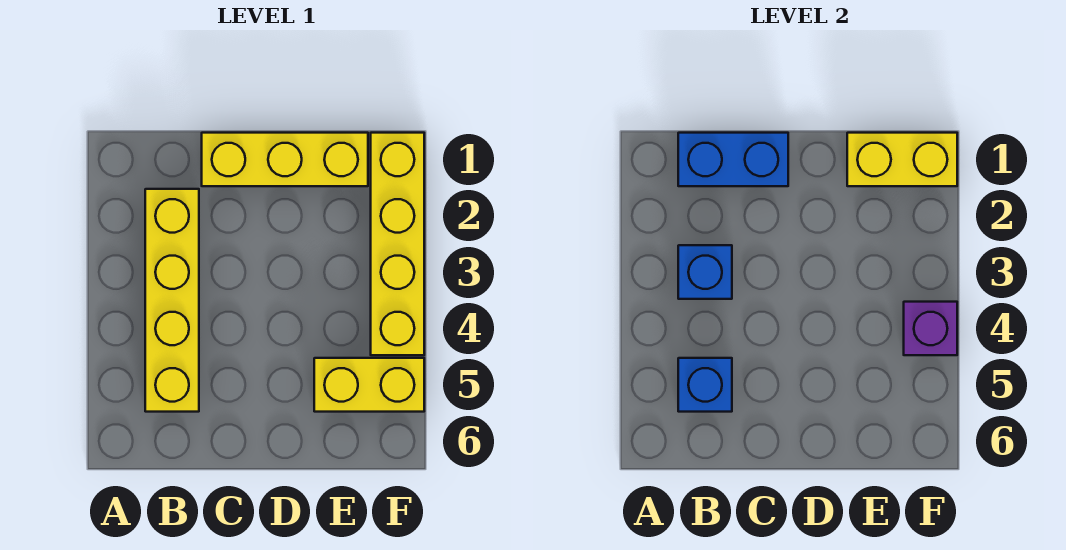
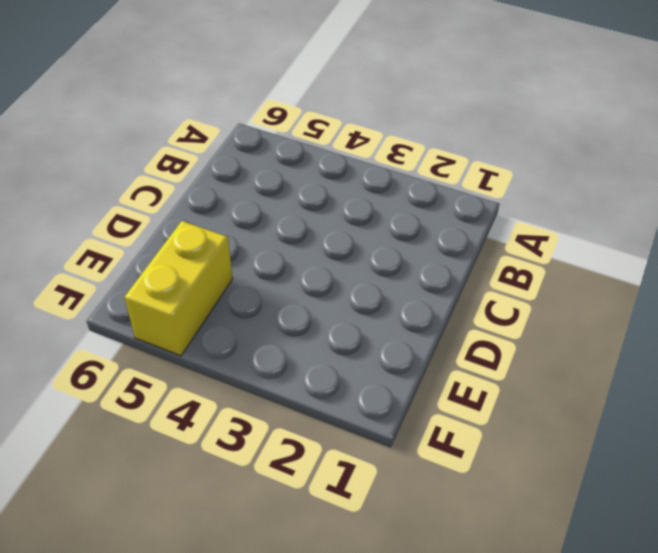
none -> yellow 1x4 brick [145,189,199,412]
none -> yellow 1x3 brick [202,133,368,186]

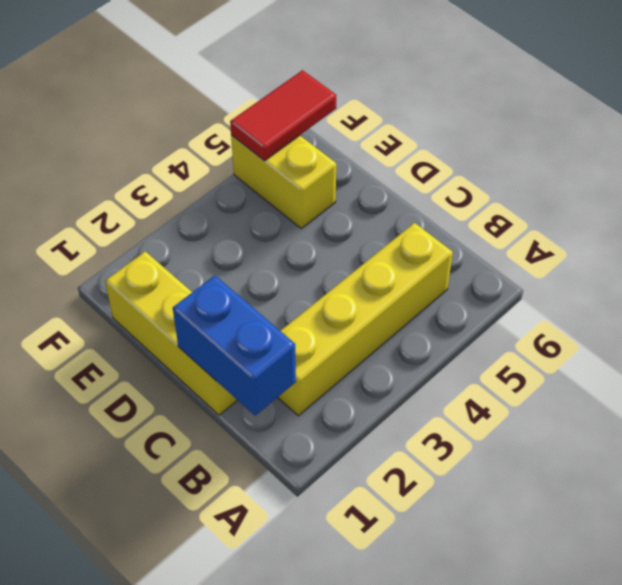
red 1x2 tile [230,70,336,161] -> none
none -> yellow 1x4 brick [371,133,424,355]
none -> blue 1x1 brick [678,245,732,299]

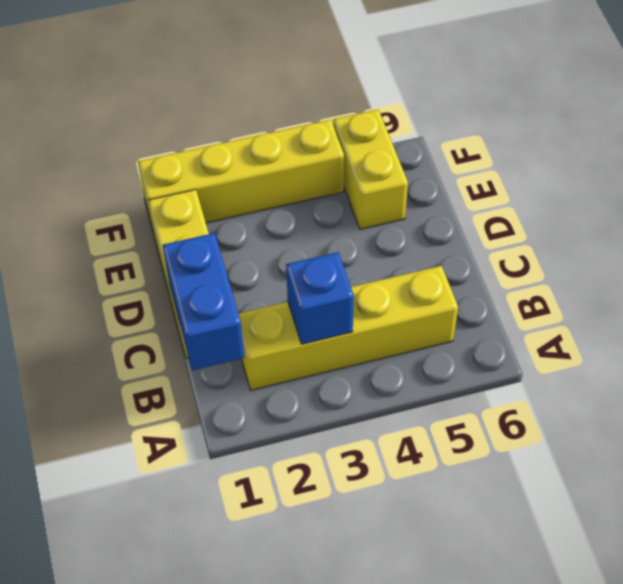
none -> blue 1x1 brick [678,358,732,412]
none -> yellow 1x2 brick [847,133,957,186]

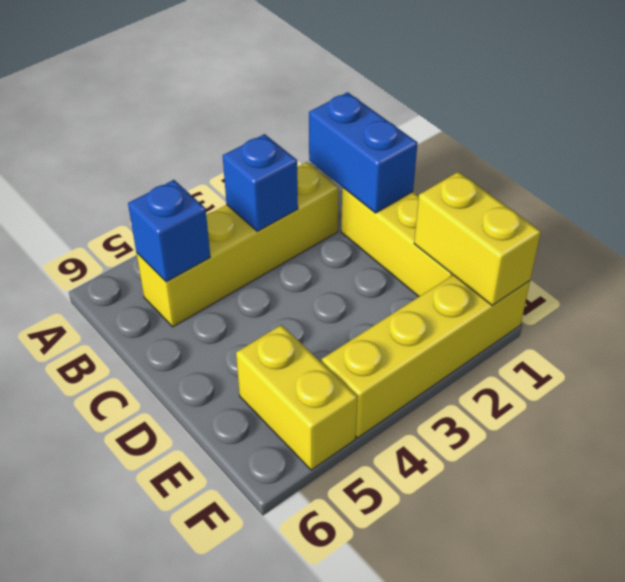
none -> purple 1x1 brick [904,302,957,355]

